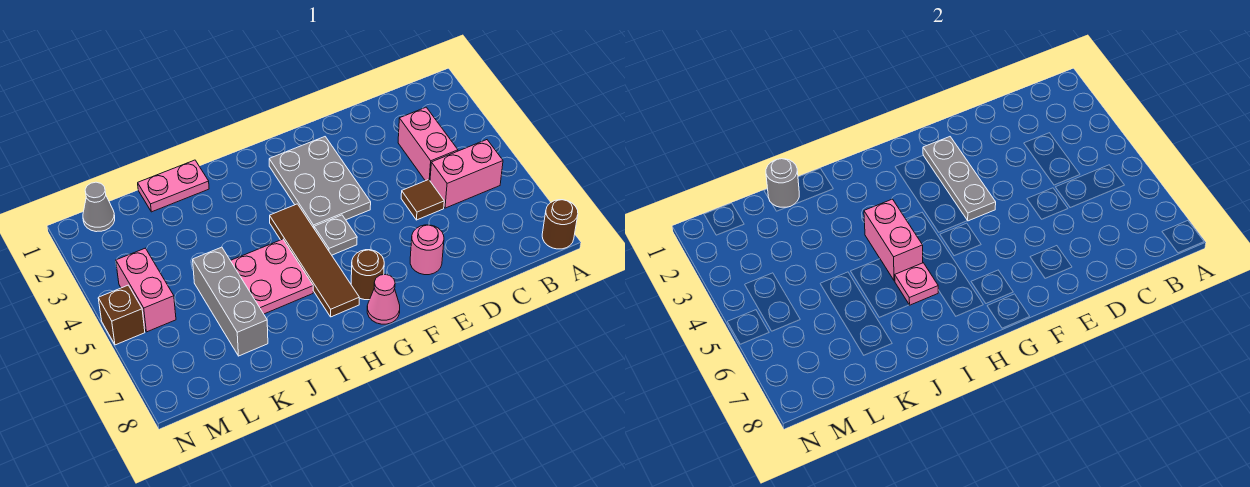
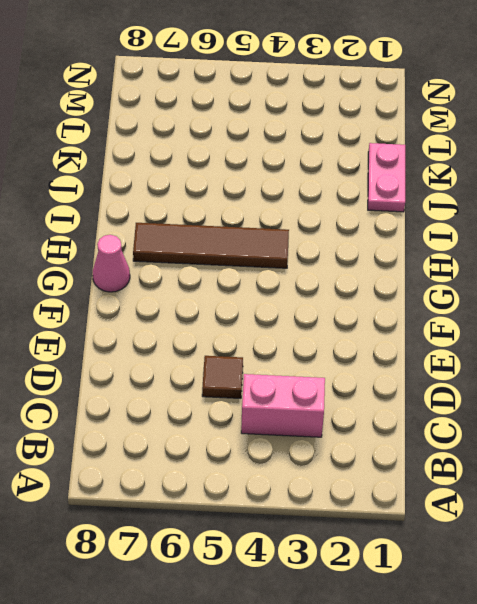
none -> brown 1x1 round brick [542,200,578,249]
none -> pink 1x2 brick [430,140,503,208]
none -> pink 1x1 round brick [410,225,444,275]

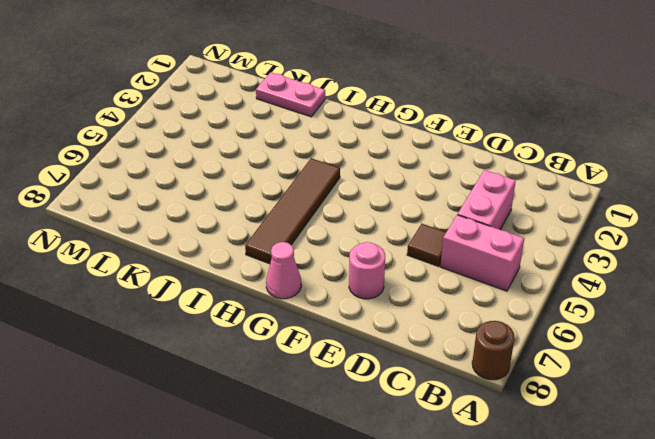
none -> grey 2x3 plate [269,137,371,228]
none -> grey 1x1 plate [314,215,357,255]
none -> brown 1x1 round brick [351,250,384,300]

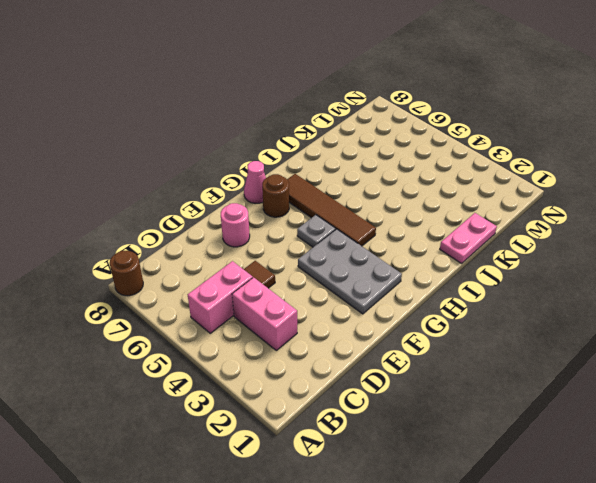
none -> pink 2x2 plate [231,239,313,314]
none -> grey 1x3 brick [193,247,268,356]
none -> grey 1x1 cone [83,182,115,232]

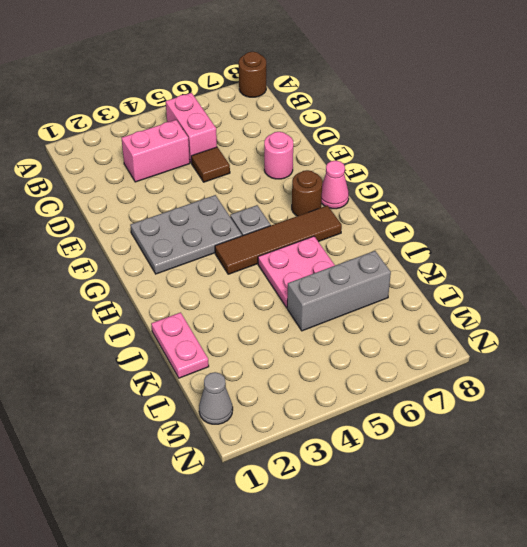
none -> pink 1x2 brick [116,248,176,332]
none -> brown 1x1 brick [98,285,145,345]
none -> grey 1x3 plate [923,137,996,221]

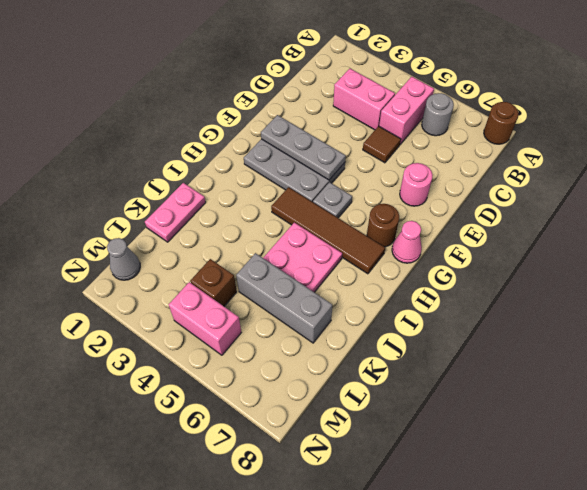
grey 1x1 round brick [422,93,454,136] -> grey 1x1 round brick moved to [766,159,799,207]
brown 1x1 brick [190,259,237,306] -> brown 1x1 brick moved to [98,285,145,345]
none -> pink 1x2 brick [864,199,923,281]
none -> pink 1x1 plate [895,263,938,305]

